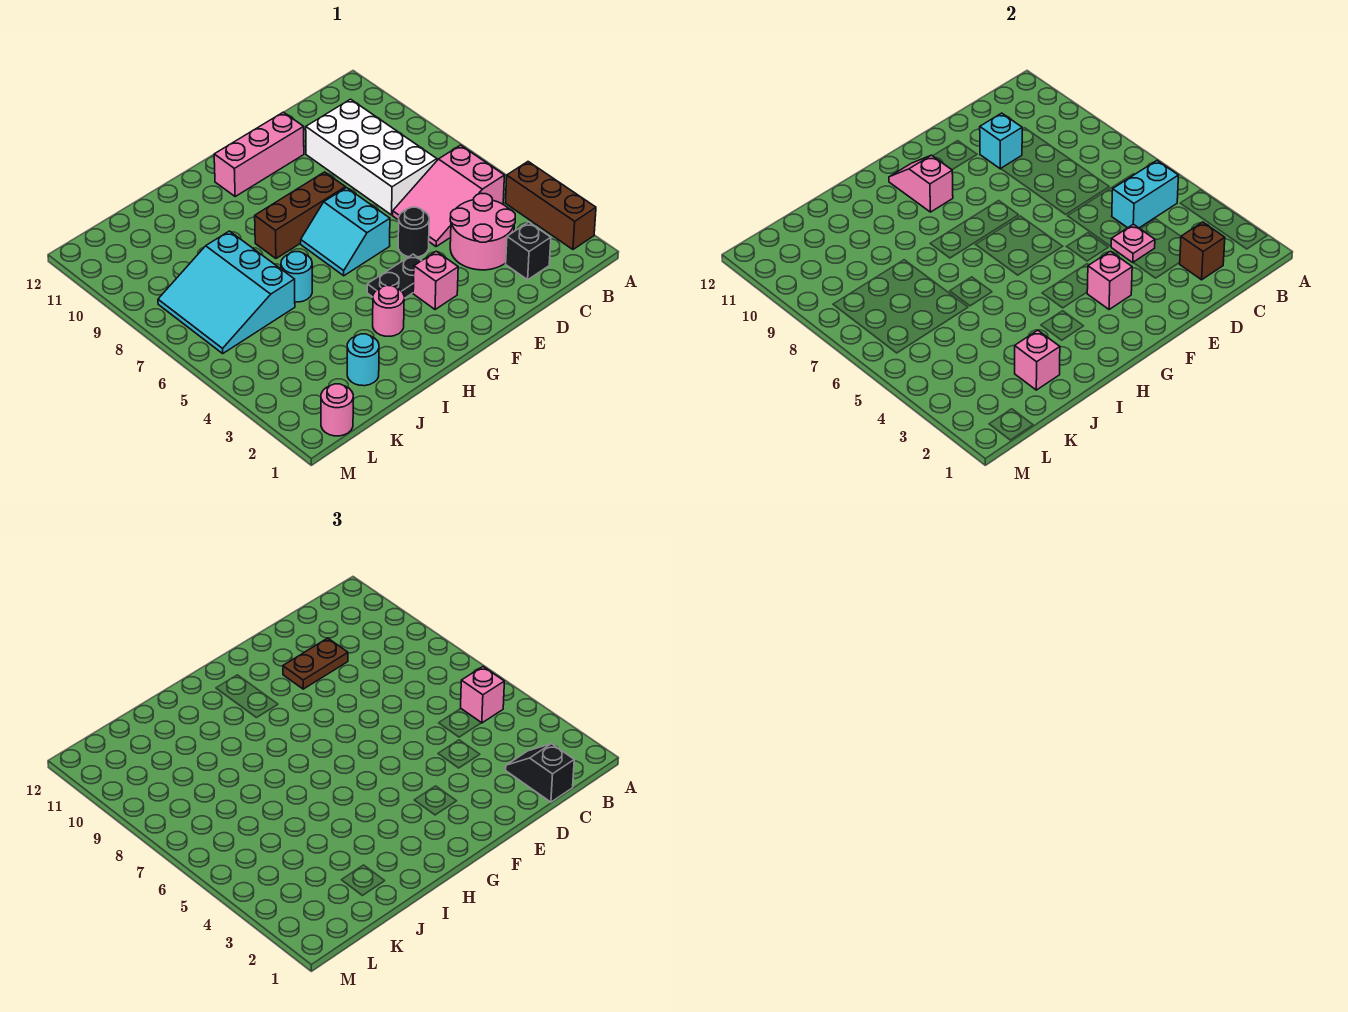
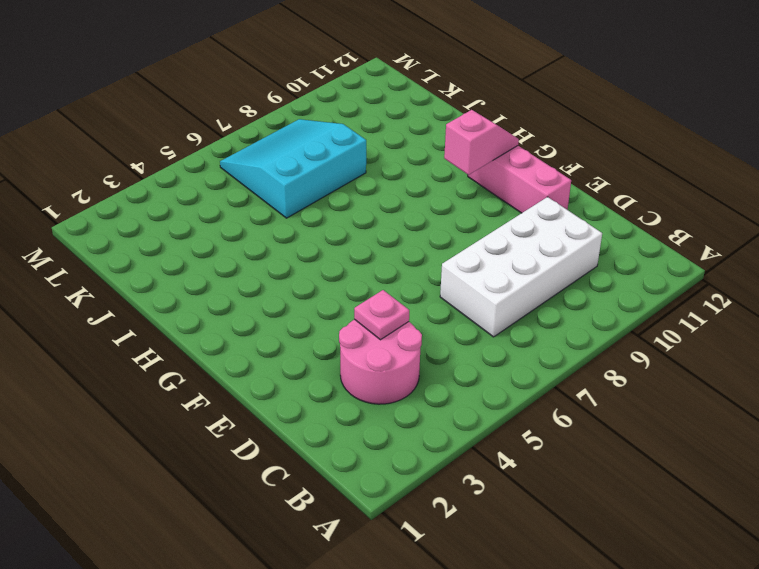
none -> brown 1x3 brick [505,162,596,249]
none -> pink 2x3 slope [393,145,504,246]
none -> black 1x1 brick [506,222,551,280]

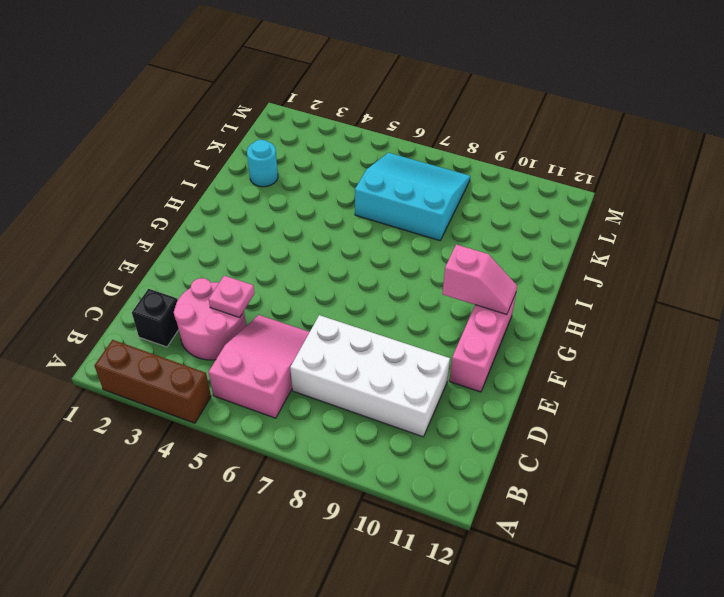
none -> black 1x1 round brick [398,207,429,257]
none -> pink 1x1 brick [413,251,458,310]
none -> black 1x2 plate [367,254,422,298]

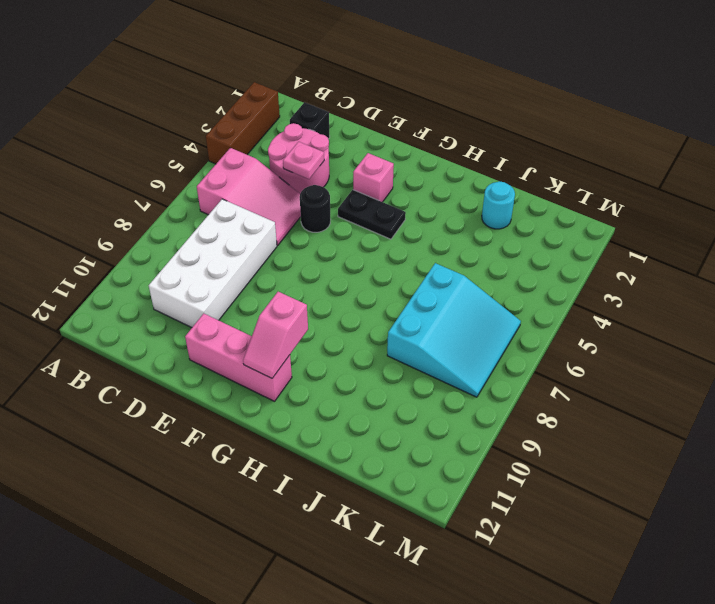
none -> cyan 2x2 slope [301,188,390,276]
none -> brown 1x3 brick [255,172,346,258]
none -> pink 1x1 round brick [373,285,404,336]

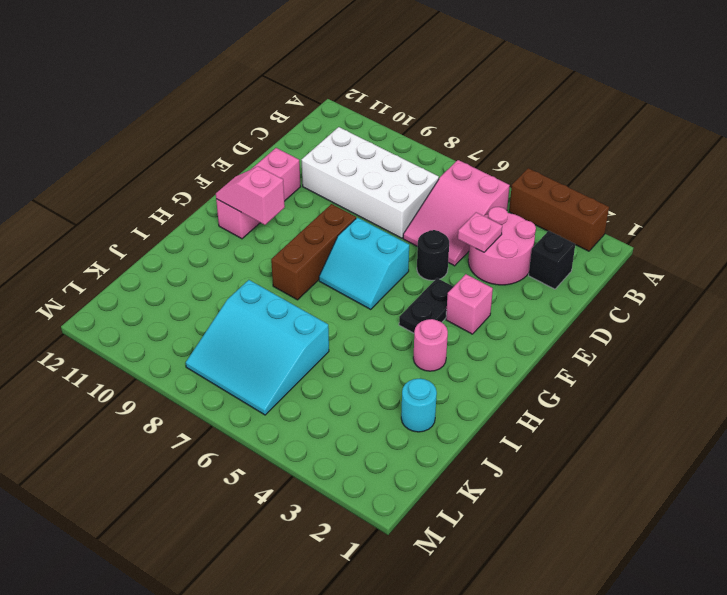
none -> cyan 1x1 round brick [281,252,312,302]
none -> pink 1x1 round brick [321,384,353,436]
none -> cyan 1x2 brick [1112,161,1178,228]

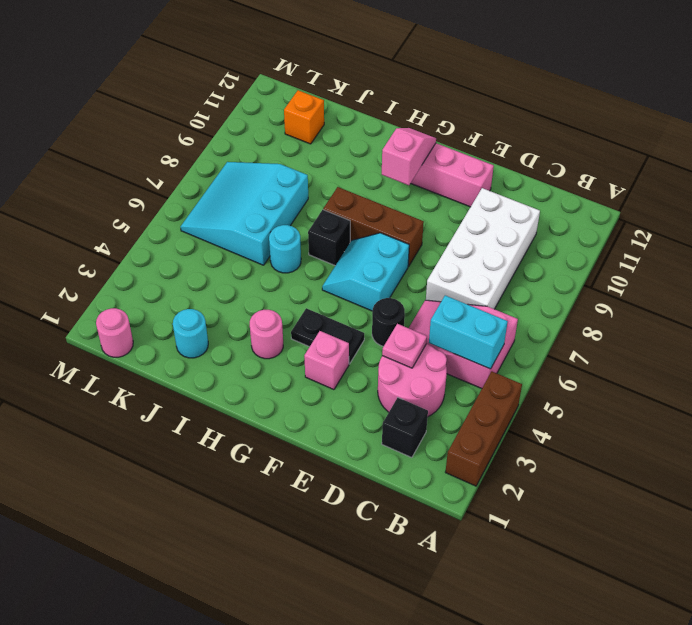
black 1x1 brick [308,210,350,266] -> none
orange 1x1 brick [284,90,324,144] -> none
none -> brown 1x1 brick [1179,222,1225,280]
none -> cyan 1x1 brick [980,113,1022,169]
none -> pink 1x1 brick [1087,251,1132,310]

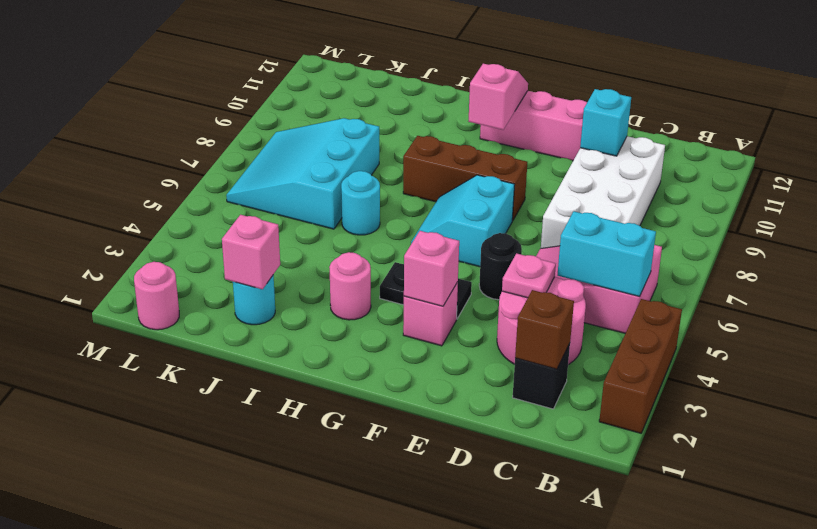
none -> pink 1x1 brick [461,667,504,723]
none -> black 1x2 slope [506,744,574,802]
none -> brown 1x2 plate [283,638,348,689]

